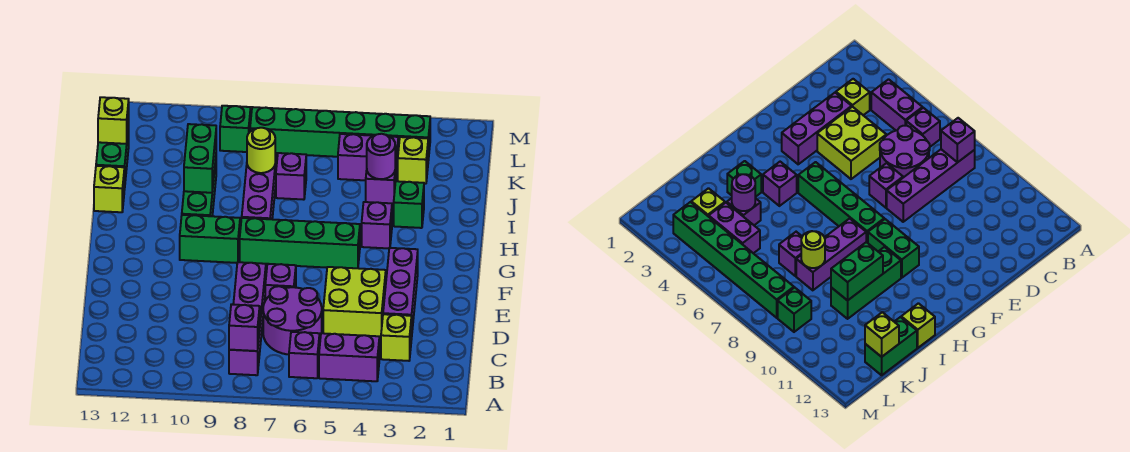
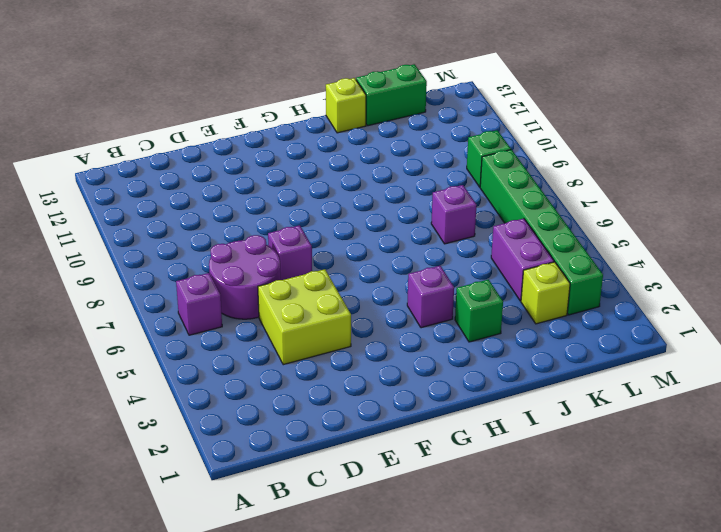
none -> purple 1x2 brick [319,333,379,381]
none -> purple 1x4 brick [229,262,266,375]
none -> lime 1x1 brick [381,314,412,361]

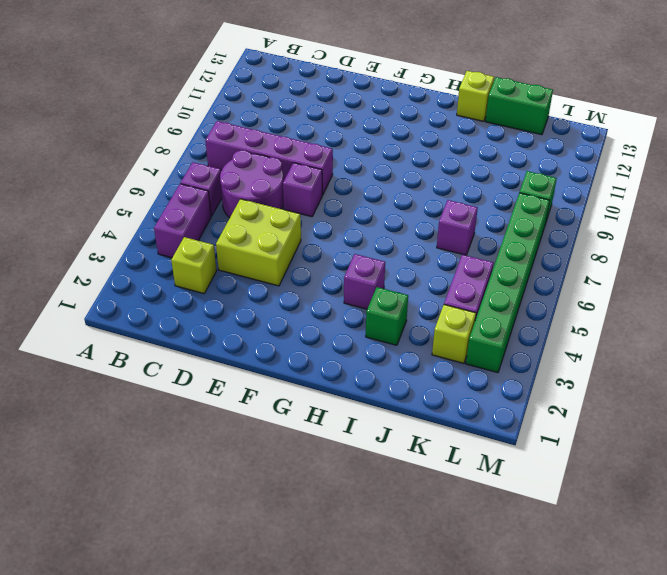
none -> purple 1x3 brick [383,248,418,330]
none -> green 1x4 brick [240,218,360,268]
none -> green 1x2 brick [180,215,240,263]

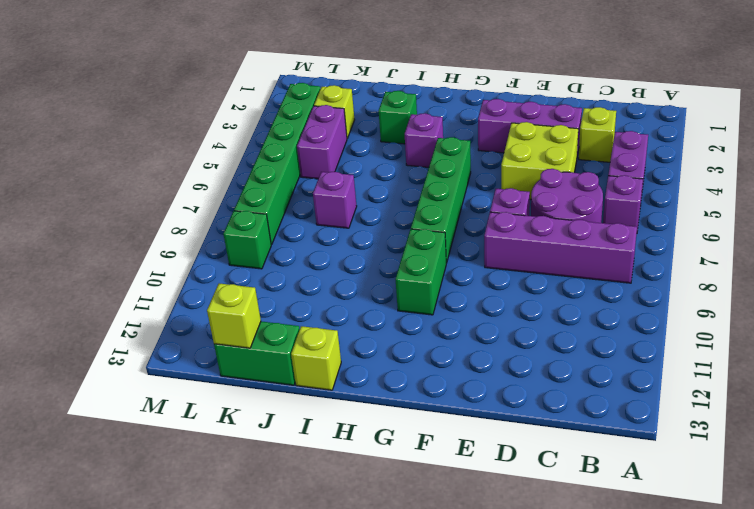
none -> purple 1x3 brick [242,153,276,219]
none -> green 1x3 brick [182,160,216,216]
none -> purple 1x1 brick [366,159,396,204]

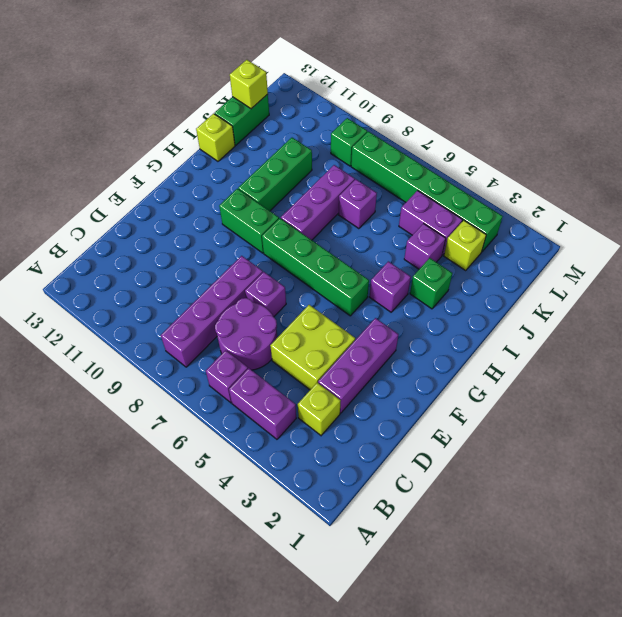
none -> purple 1x1 brick [229,304,260,351]
none -> green 1x2 brick [184,124,216,193]
none -> purple 1x1 round brick [367,134,395,179]

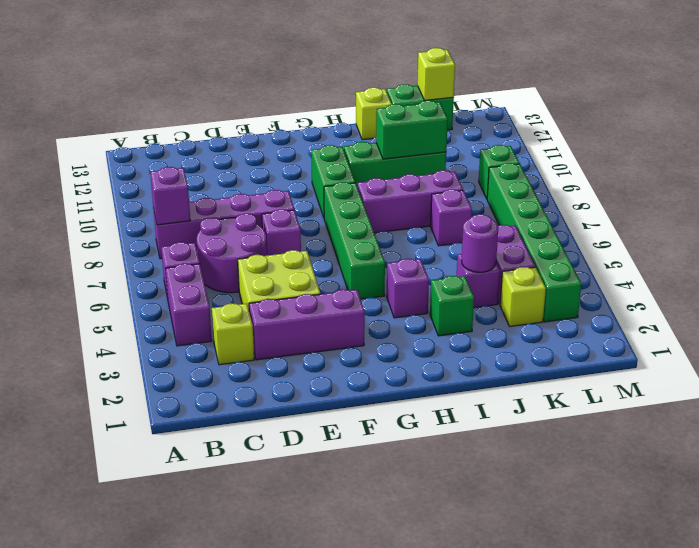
none -> lime 1x1 round brick [247,128,275,173]

